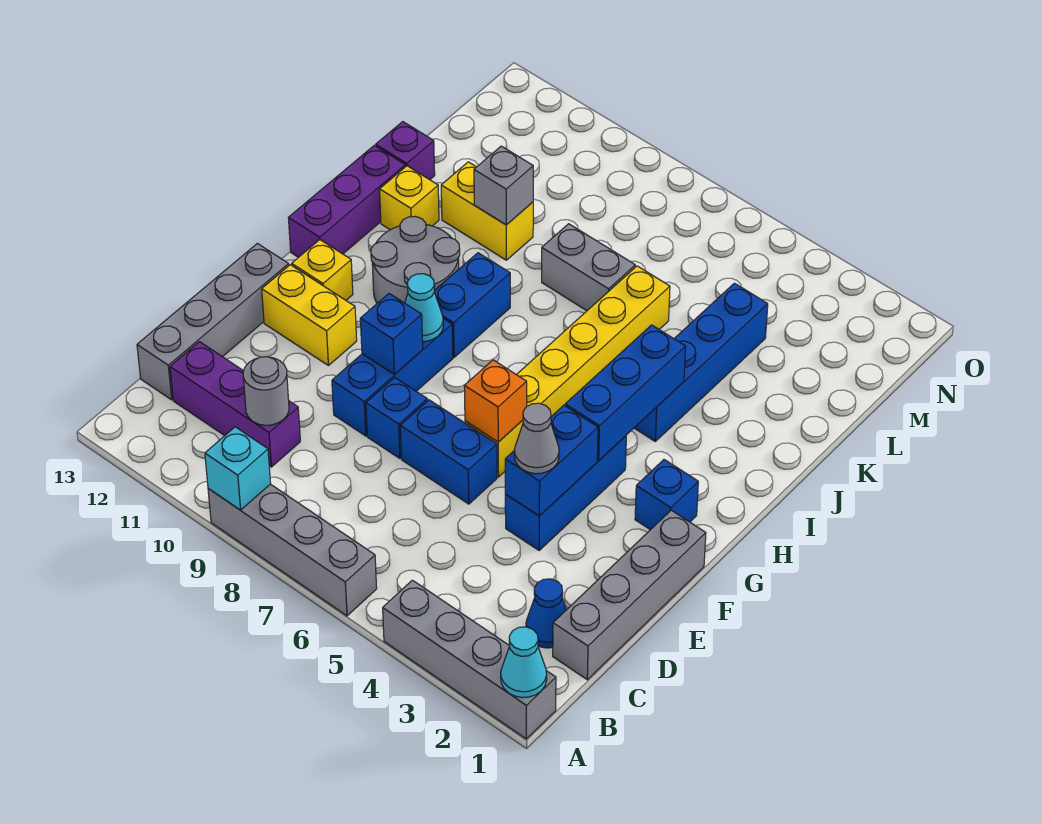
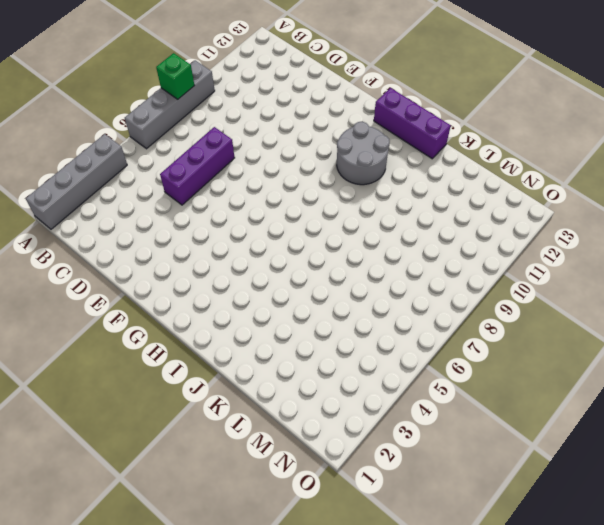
green 1x1 brick [156,53,195,99] -> none
purple 1x3 brick [160,127,235,205] -> purple 1x3 brick moved to [170,342,300,467]
none -> grey 1x4 brick [553,510,706,680]
none -> blue 1x1 cone [526,579,566,648]
none -> grey 1x4 brick [137,244,289,400]
none -> blue 1x3 brick [505,436,626,550]

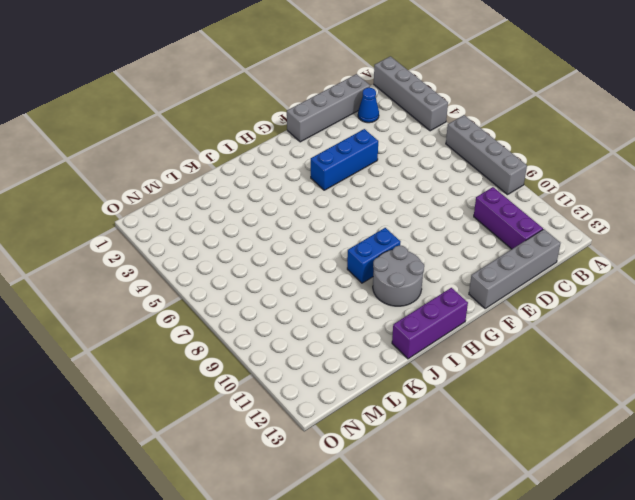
none -> blue 1x2 brick [400,400,497,504]
none -> blue 1x1 brick [366,378,427,458]
none -> blue 1x3 brick [332,318,453,436]
none -> yellow 1x6 brick [465,266,670,477]

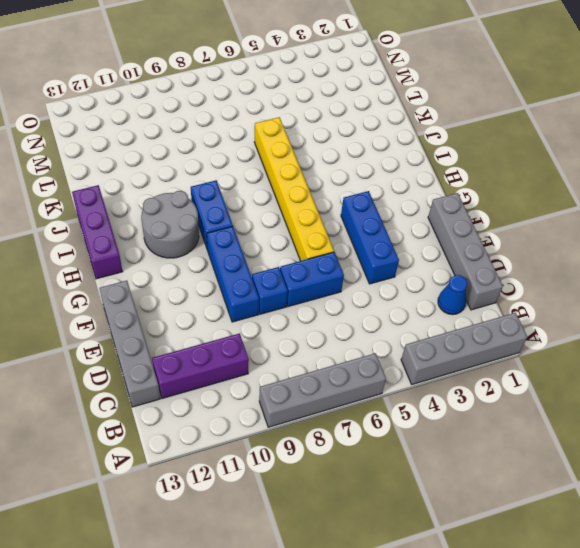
none -> yellow 1x2 brick [262,265,357,366]
none -> blue 1x1 brick [635,460,698,530]
none -> yellow 1x1 brick [292,240,353,300]
none -> blue 1x4 brick [635,283,768,441]

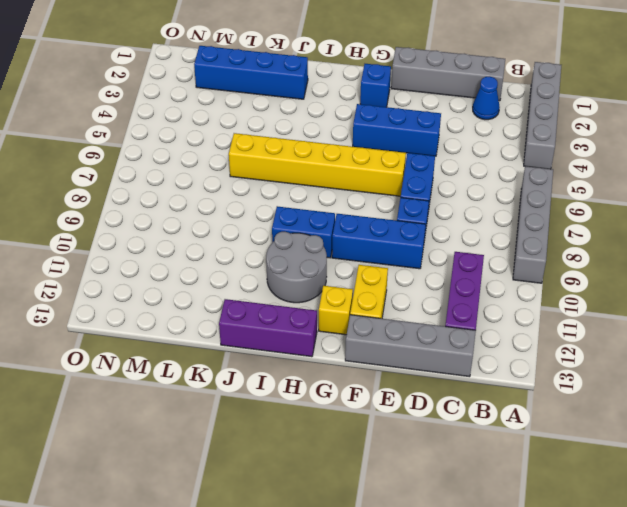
blue 1x4 brick [194,46,308,99] -> blue 1x4 brick moved to [635,283,768,441]
none -> yellow 1x1 brick [380,166,439,230]
none -> grey 1x2 brick [542,224,635,311]
none -> yellow 1x2 brick [441,162,533,260]
none -> purple 1x1 brick [376,122,435,180]

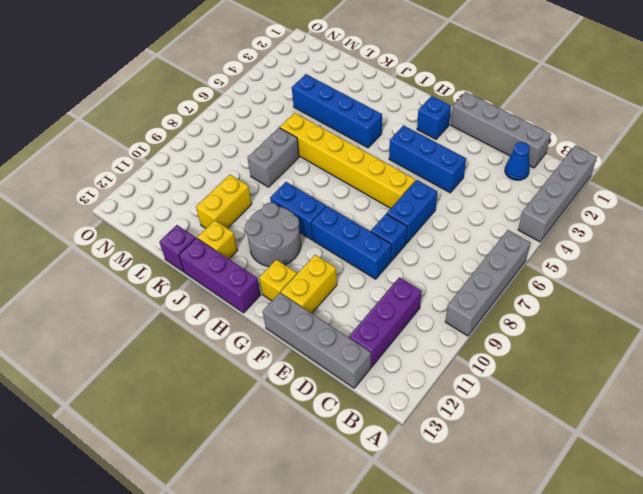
none -> cyan 1x1 cone [501,627,547,698]
none -> cyan 1x1 brick [205,427,271,510]
none -> grey 1x1 round brick [243,357,289,425]
none -> blue 1x2 brick [505,405,598,516]

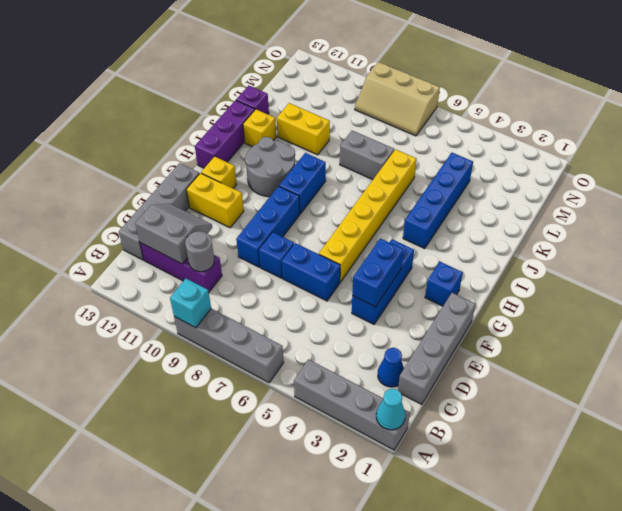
grey 2x2 slope [135,204,212,264] -> none
tan 2x3 slope [355,62,440,136] -> none
none -> orange 1x1 brick [464,360,527,442]
none -> blue 1x1 brick [360,294,423,375]
none -> blue 1x3 brick [565,325,686,461]
none -> cyan 1x1 cone [405,274,443,342]

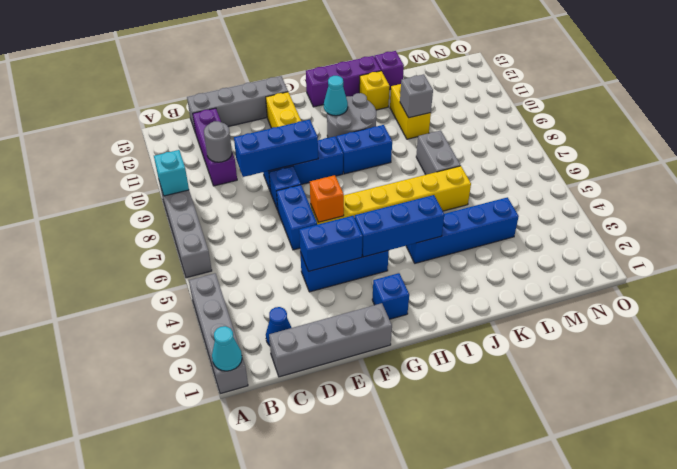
blue 1x3 brick [234,120,318,177] -> blue 1x1 brick [360,294,423,375]
cyan 1x1 cone [324,76,348,116] -> cyan 1x1 cone moved to [405,274,443,342]
none -> yellow 1x1 brick [292,240,353,300]
none -> grey 1x1 cone [514,403,559,474]

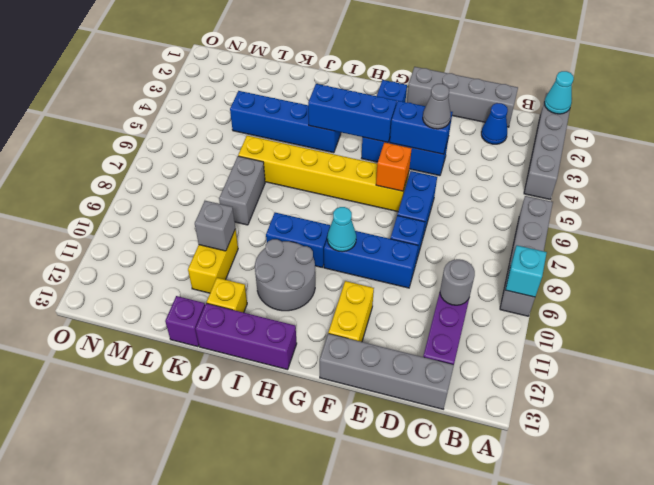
none -> yellow 1x1 brick [292,240,353,300]
none -> blue 1x1 brick [360,294,423,375]

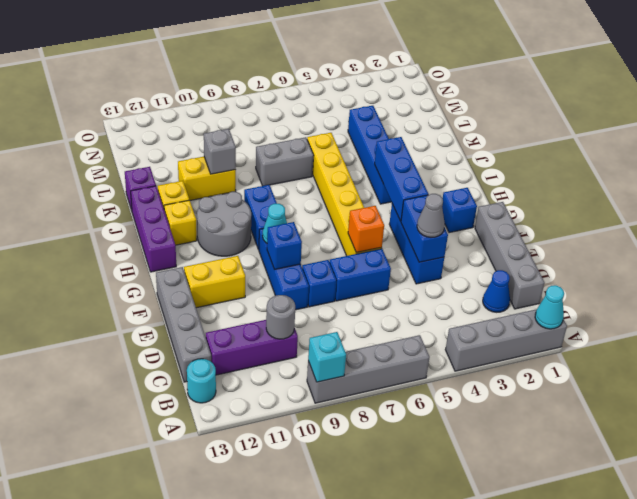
cyan 1x1 round brick [187,359,216,403] -> none
yellow 1x1 brick [164,200,197,245] -> yellow 1x1 brick moved to [292,240,353,300]

